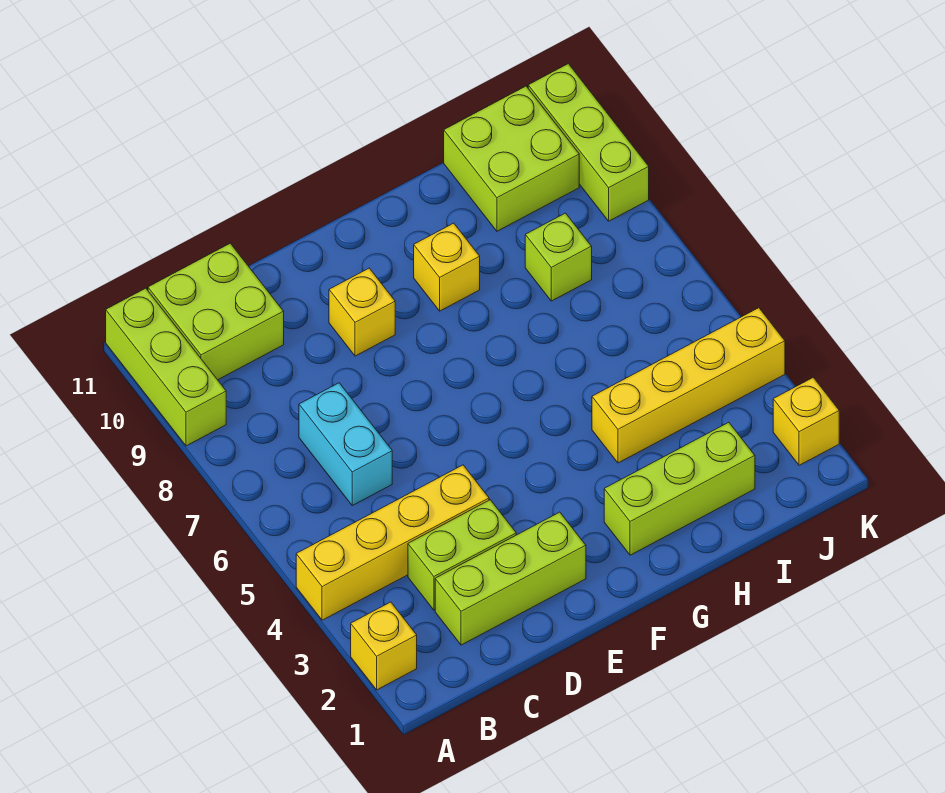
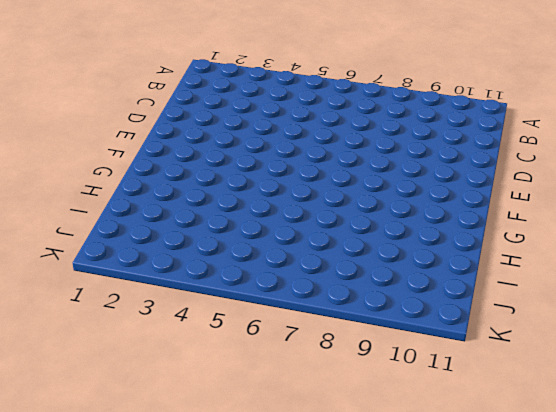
none -> yellow 1x1 brick [351,602,417,690]
none -> yellow 1x4 brick [296,465,489,620]
none -> lime 1x3 brick [106,288,226,446]

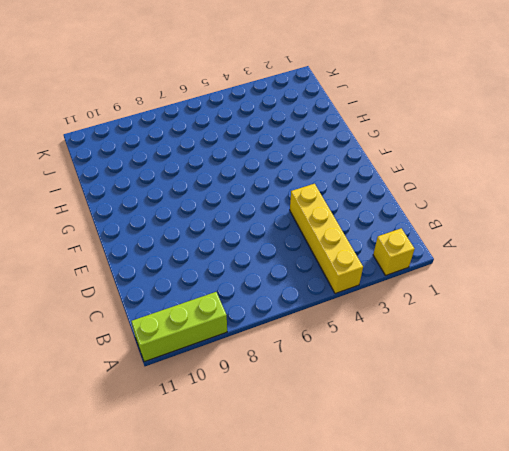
none -> lime 2x2 brick [148,243,284,380]
none -> lime 1x3 brick [435,512,586,645]
none -> lime 1x2 brick [408,500,516,610]

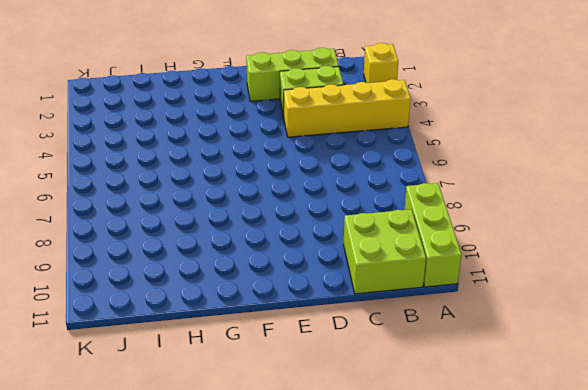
none -> cyan 1x2 brick [299,383,392,505]
none -> yellow 1x1 brick [329,268,395,356]
none -> lime 1x3 brick [604,422,755,555]

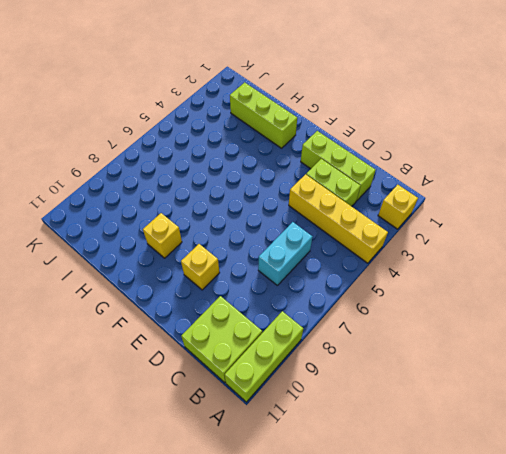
none -> yellow 1x4 brick [592,308,785,463]
none -> lime 1x1 brick [525,213,592,301]
none -> lime 2x2 brick [444,86,579,231]

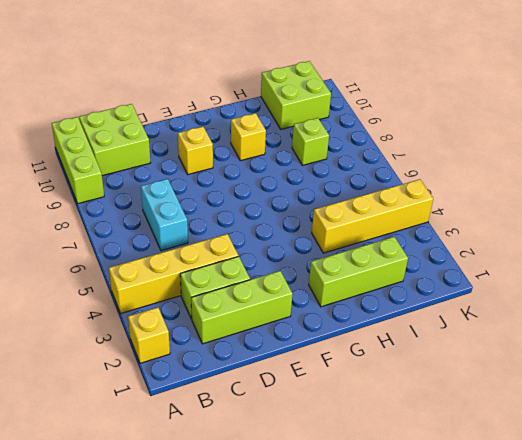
none -> yellow 1x1 brick [773,377,839,465]
none -> lime 1x3 brick [528,64,649,221]

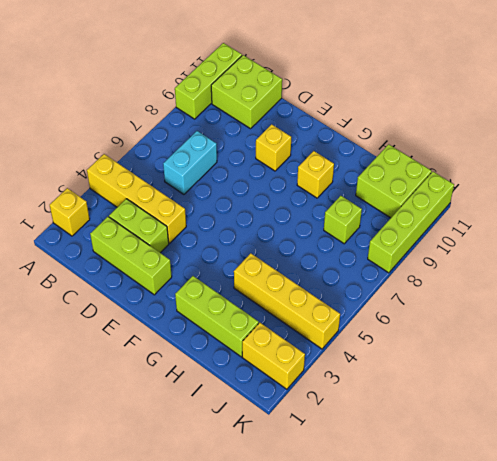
yellow 1x2 brick [242,323,305,389] -> yellow 1x1 brick [773,377,839,465]
lime 1x4 brick [368,172,454,273] -> lime 1x3 brick [528,64,649,221]

